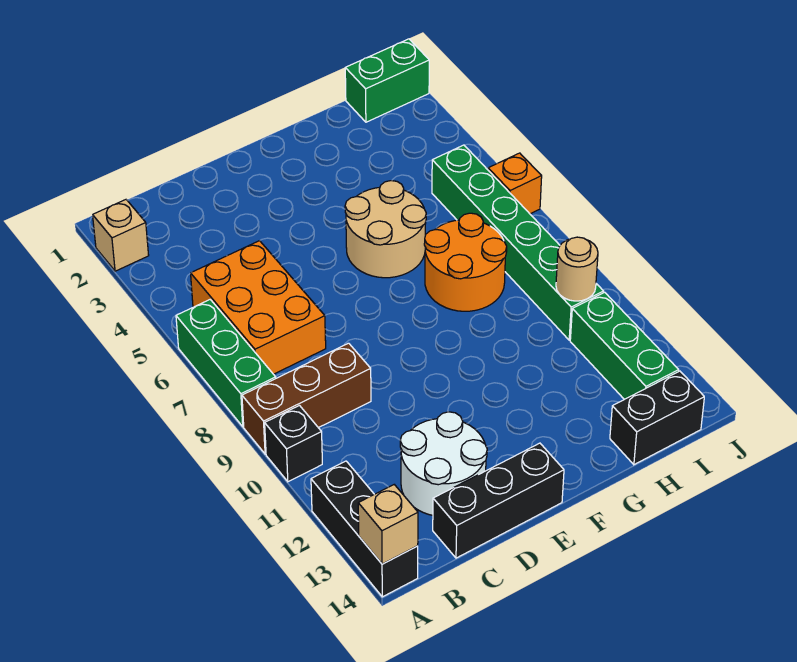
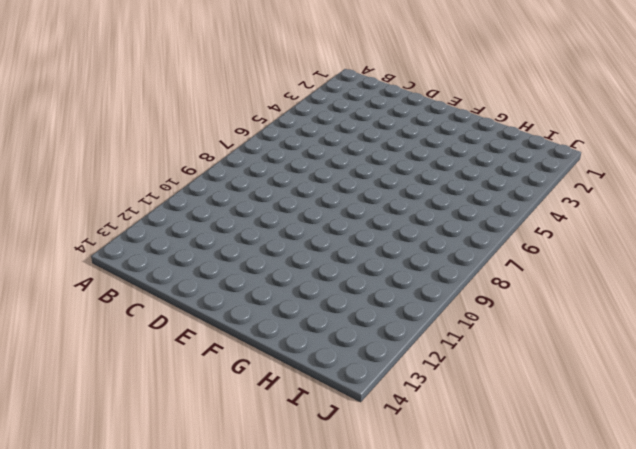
none -> tan 1x1 brick [93,200,149,271]
none -> green 1x3 brick [176,300,276,427]
none -> brown 1x3 brick [242,343,371,454]

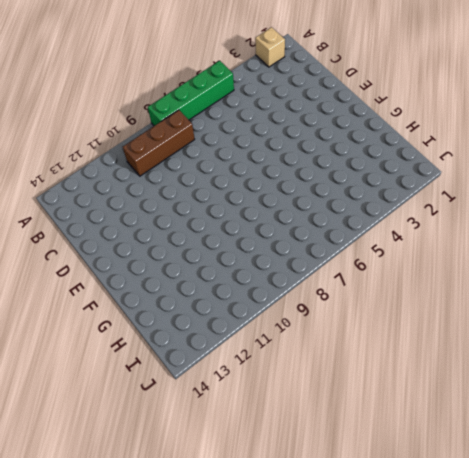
green 1x4 brick [148,61,234,126] -> green 1x3 brick [176,300,276,427]
brown 1x3 brick [123,110,195,176] -> brown 1x3 brick turned to [242,343,371,454]
none -> black 1x1 brick [265,406,322,482]
none -> black 1x3 brick [311,461,418,597]
none -> orange 2x3 brick [191,241,326,374]

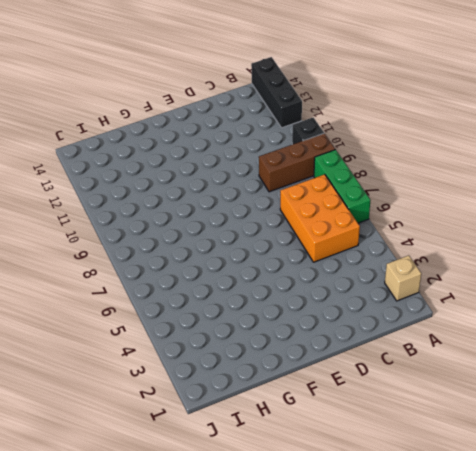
none -> white 2x2 round brick [400,412,487,515]
none -> black 1x3 brick [433,443,564,558]
none -> tan 2x2 round brick [345,181,426,278]

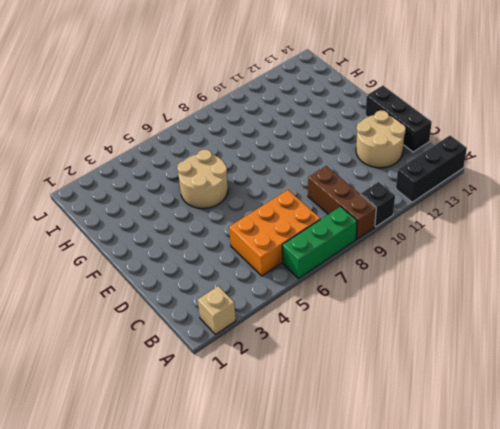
tan 2x2 round brick [356,110,406,168] -> white 2x2 round brick [400,412,487,515]
none -> orange 2x2 round brick [424,213,507,311]
none -> black 1x2 brick [610,371,704,465]
none -> green 1x2 brick [345,39,429,122]

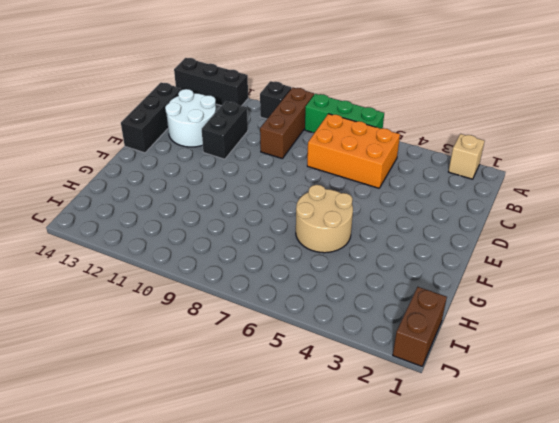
black 1x2 brick [202,101,248,159] -> black 1x2 brick moved to [610,371,704,465]
brown 1x2 brick [393,287,447,366] -> green 1x2 brick [345,39,429,122]
none -> orange 2x2 round brick [424,213,507,311]
none -> green 1x6 brick [432,145,604,340]
none -> green 1x3 brick [570,292,679,399]

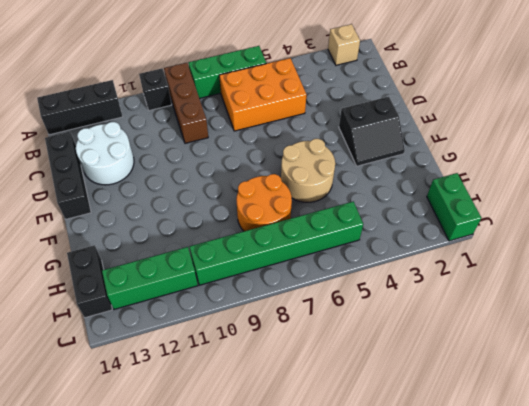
black 2x2 slope [339,97,405,166] -> none
none -> orange 1x1 brick [488,153,542,214]
none -> tan 1x1 brick [358,485,418,564]
none -> tan 1x1 round brick [556,237,598,301]

